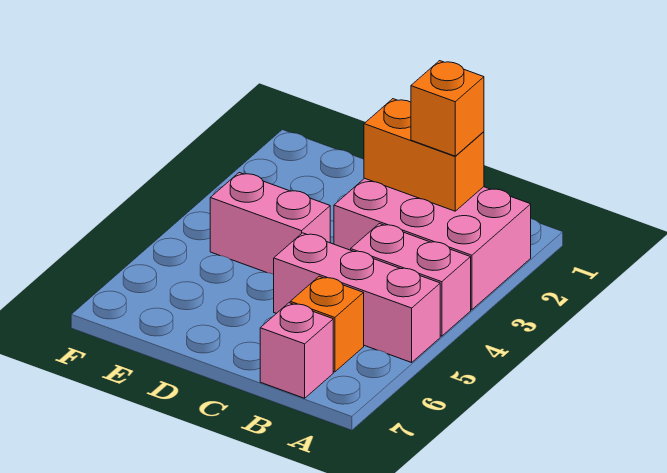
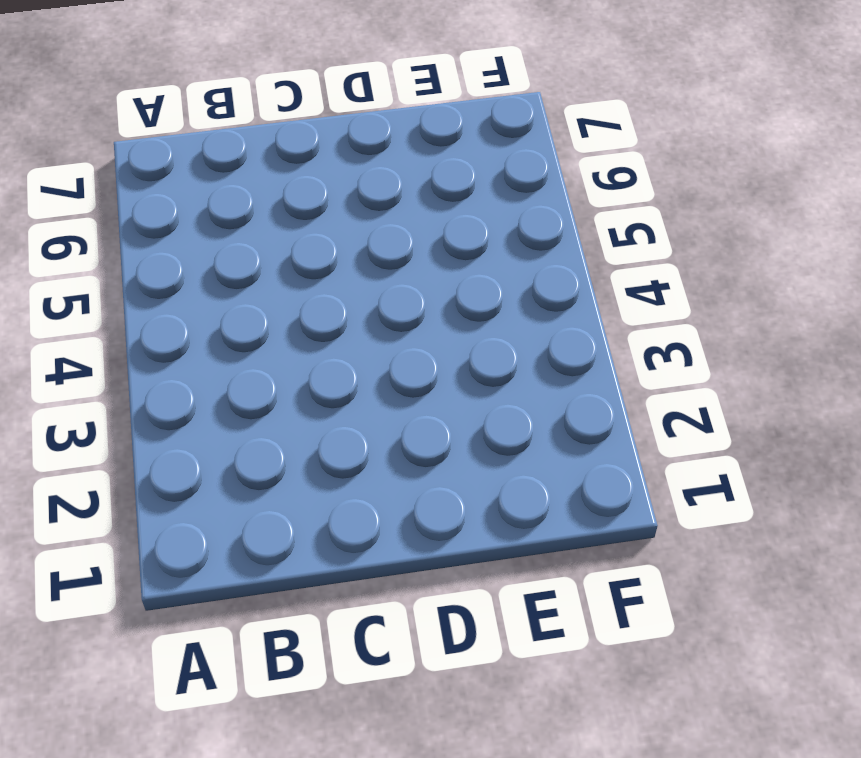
none -> pink 2x3 brick [334,178,531,310]
none -> pink 1x2 brick [351,224,471,336]

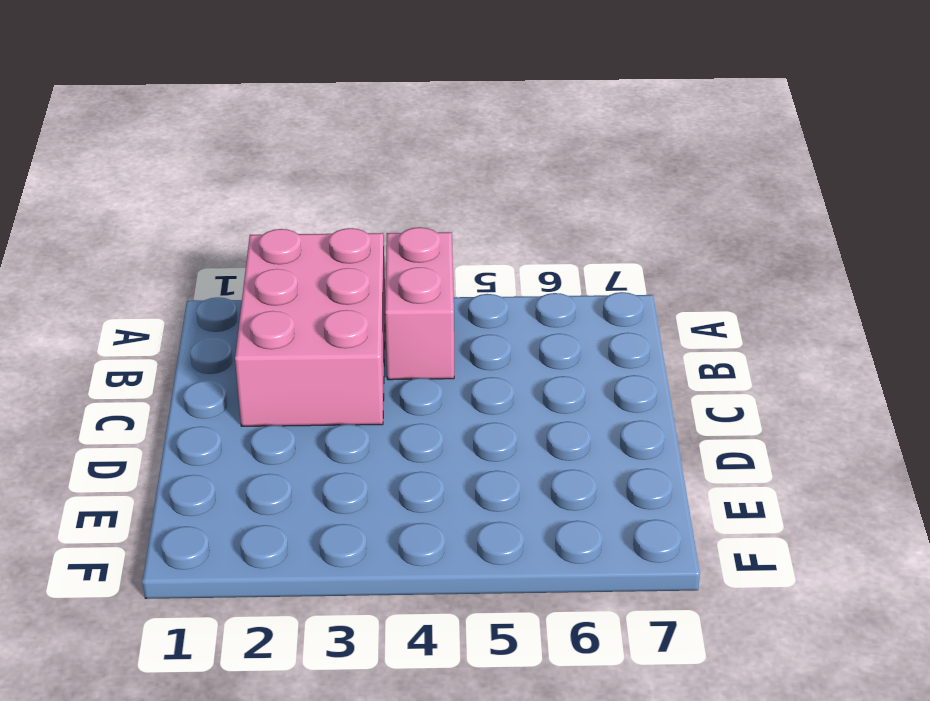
none -> pink 1x3 brick [274,233,440,363]
none -> orange 1x1 brick [290,276,364,372]

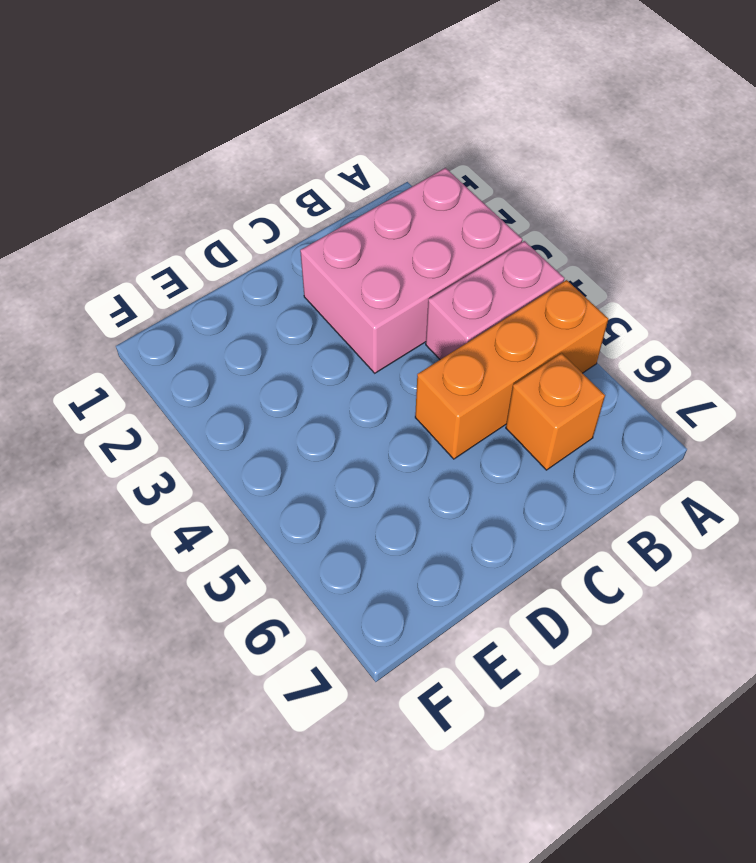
orange 1x3 brick [415,280,608,459] -> pink 1x3 brick [274,233,440,363]
none -> pink 1x1 brick [260,303,333,398]
none -> pink 1x2 brick [210,173,330,274]

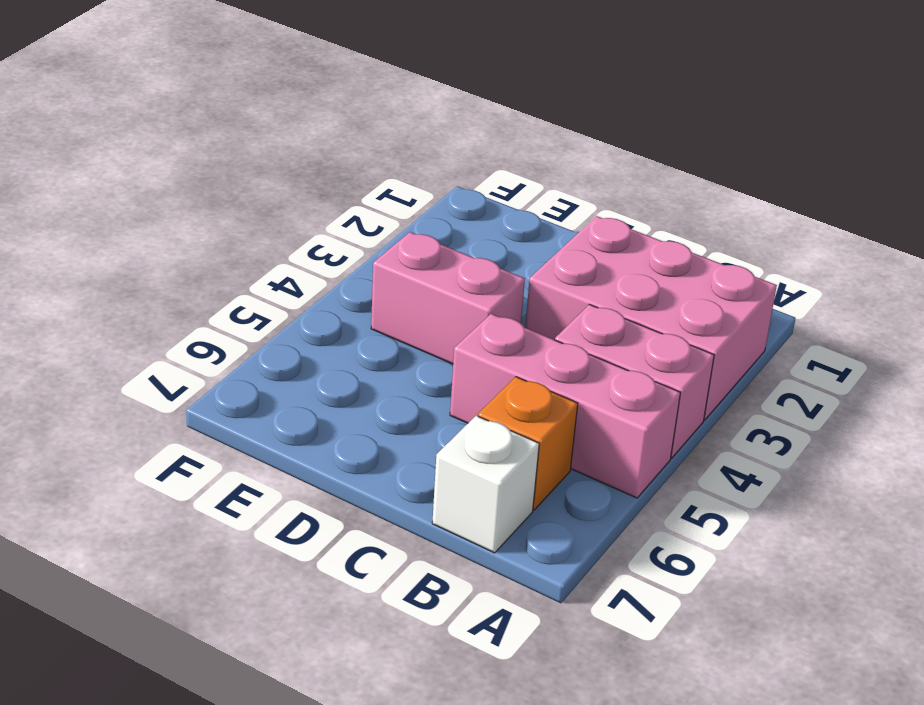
white 1x1 brick [432,416,539,553] -> pink 1x1 brick [260,303,333,398]
none -> orange 1x2 brick [364,99,484,211]
none -> orange 1x1 brick [411,61,484,156]

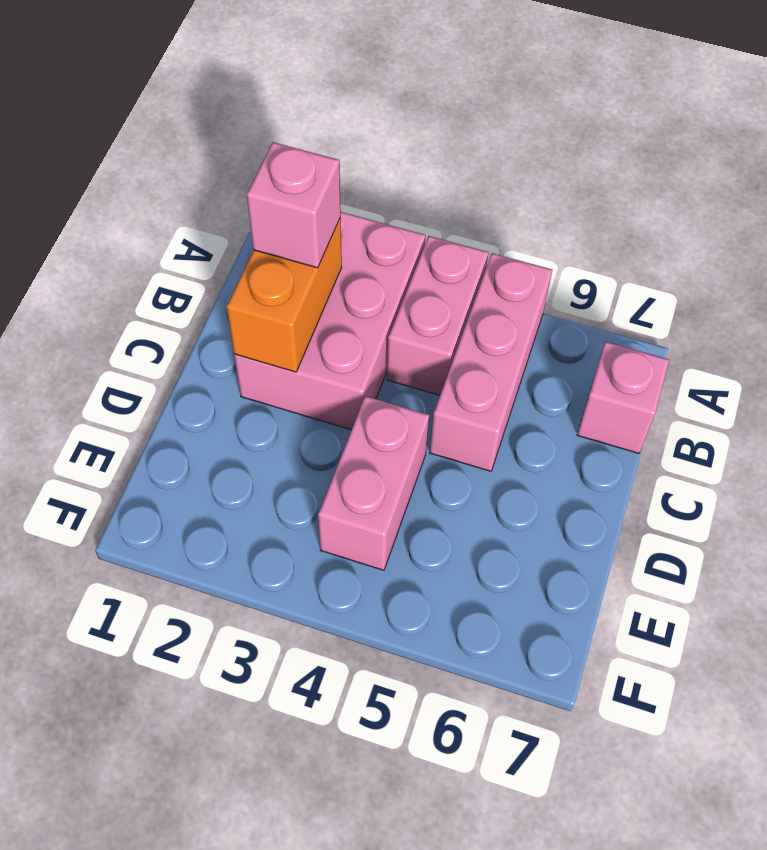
pink 1x1 brick [247,142,341,268] -> orange 1x1 brick [411,61,484,156]
none -> orange 1x1 brick [290,276,364,372]

